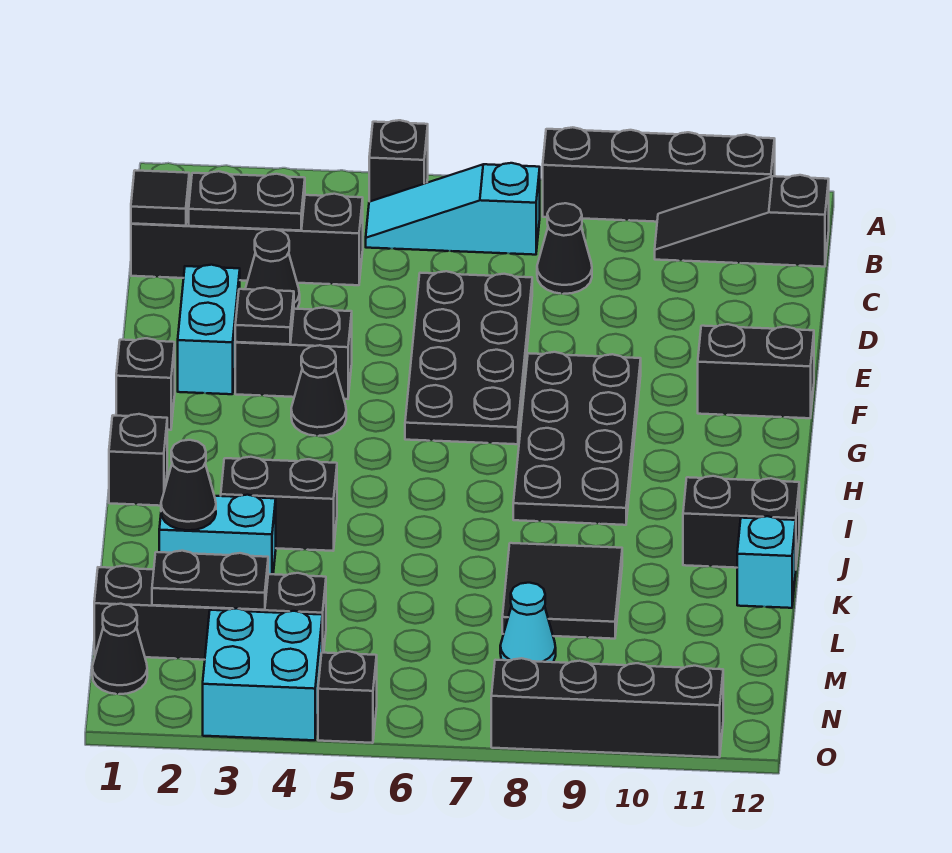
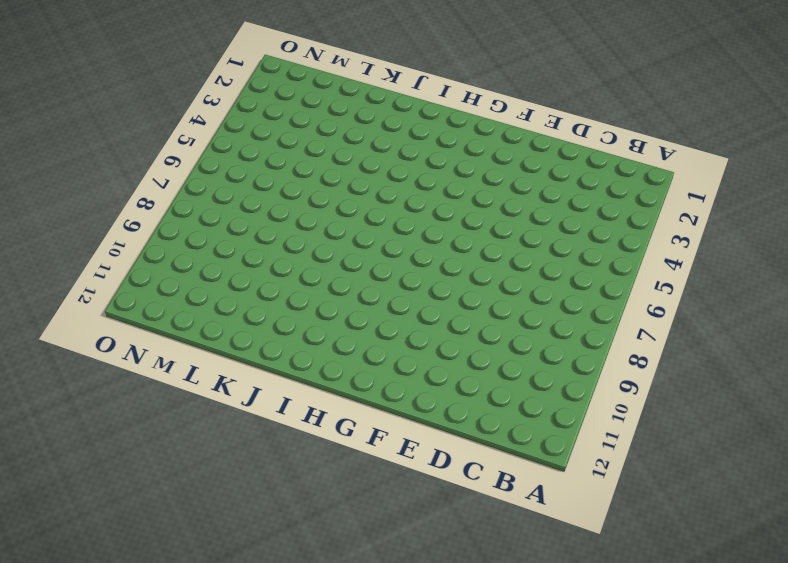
none -> black 1x1 brick [369,120,428,202]
none -> black 1x4 brick [543,127,775,222]
none -> cyan 1x3 slope [366,163,540,255]
none -> black 1x3 slope [655,175,829,267]

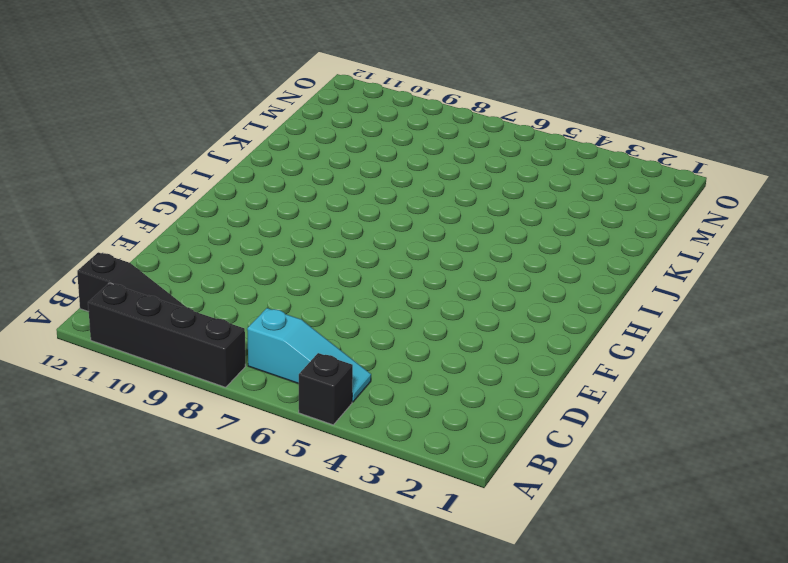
none -> black 1x4 brick [131,190,363,285]
none -> black 1x1 cone [537,203,592,294]
none -> black 1x1 cone [245,229,300,309]
none -> black 2x4 plate [405,271,532,444]

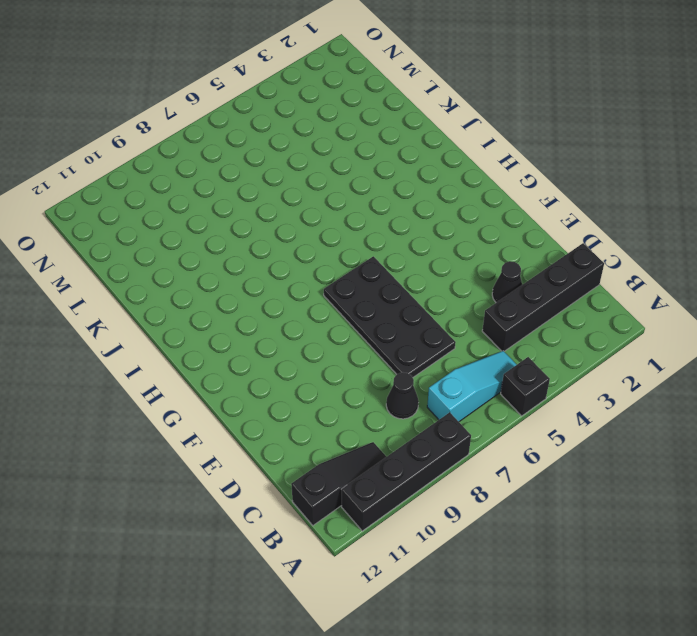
none -> cyan 1x2 brick [178,265,240,394]
none -> black 1x2 brick [235,307,352,399]
none -> black 2x4 plate [513,352,641,525]
none -> black 1x2 brick [698,324,814,418]

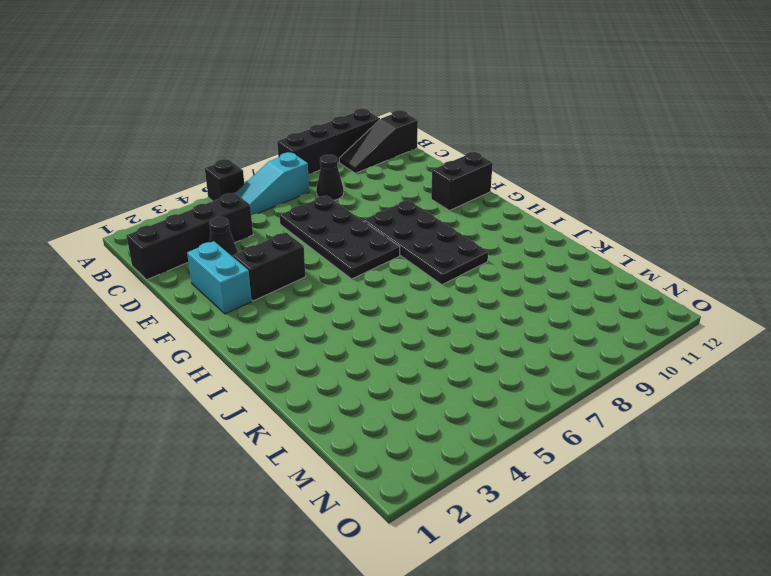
none -> black 1x1 brick [116,338,175,430]
none -> black 1x1 cone [291,345,346,436]
none -> black 1x1 brick [109,414,167,506]
none -> black 1x2 brick [221,457,337,551]

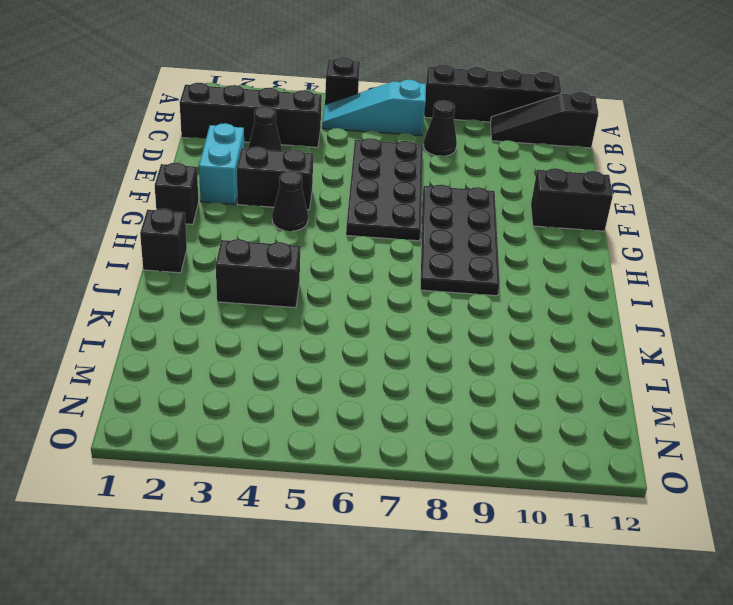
none -> black 1x2 brick [683,476,799,568]
none -> cyan 1x2 brick [159,495,276,574]
none -> black 2x2 tile [502,543,622,639]
none -> cyan 1x1 brick [737,516,796,608]

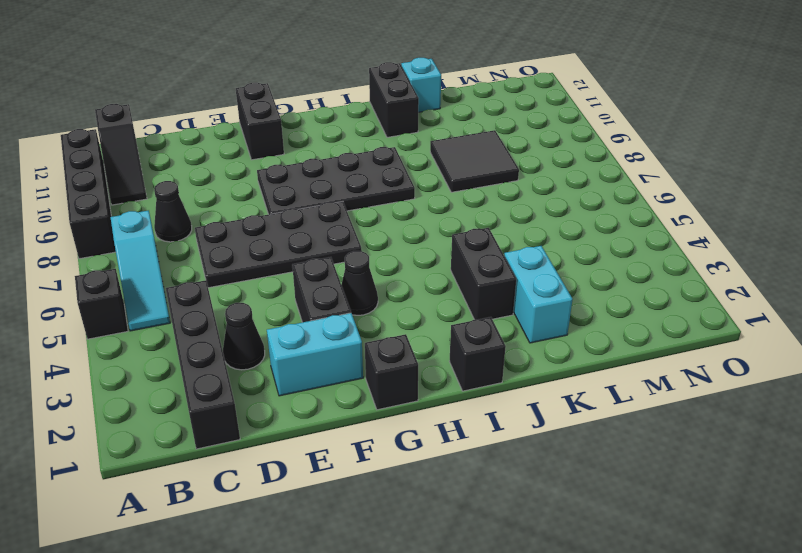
none -> black 1x4 brick [94,566,326,660]
none -> cyan 1x1 cone [500,583,556,662]
none -> black 1x1 cone [92,604,147,694]
none -> cyan 2x2 brick [203,608,322,740]

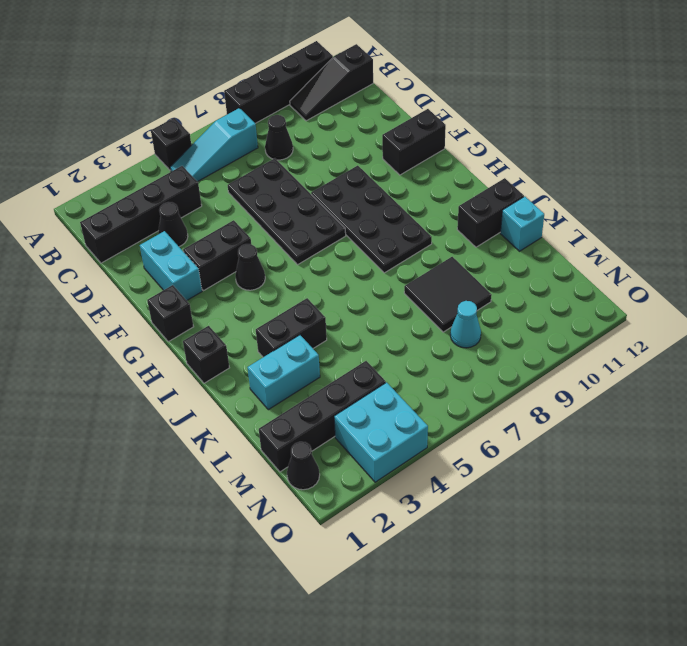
none -> black 1x1 brick [318,651,377,743]
none -> black 1x4 brick [491,658,723,757]
none -> black 1x1 tile [131,170,189,226]
none -> black 1x2 plate [189,171,305,231]

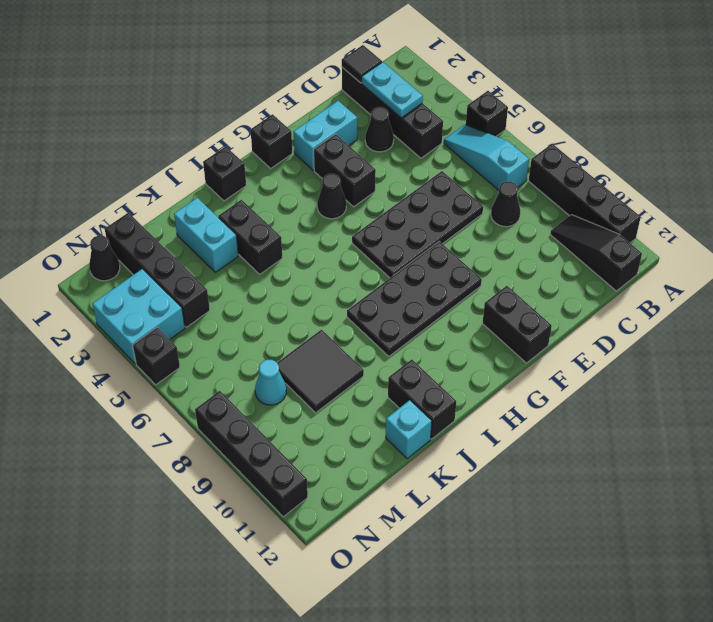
cyan 1x2 plate [362,62,423,118] -> black 1x2 plate [189,171,305,231]
none -> black 1x1 plate [235,288,294,344]
none -> black 1x1 cone [161,440,216,530]
none -> black 1x2 plate [152,551,268,610]

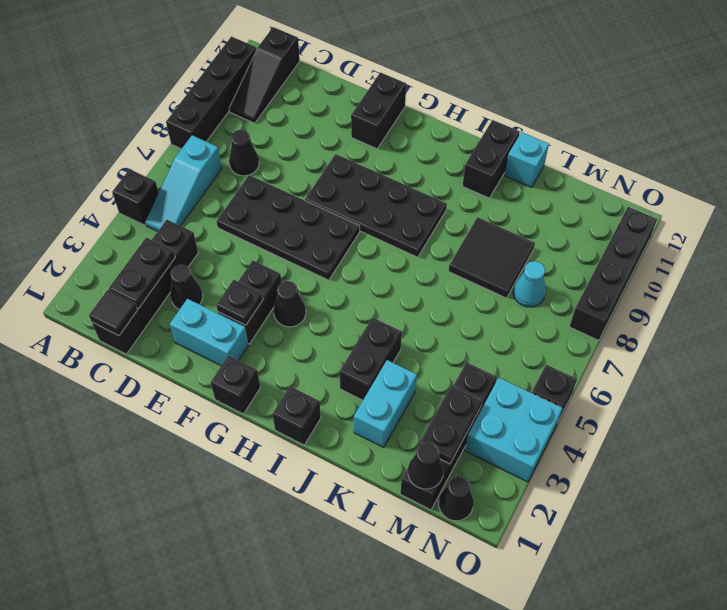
black 1x1 cone [408,442,443,489] -> black 1x1 cone moved to [161,440,216,530]

